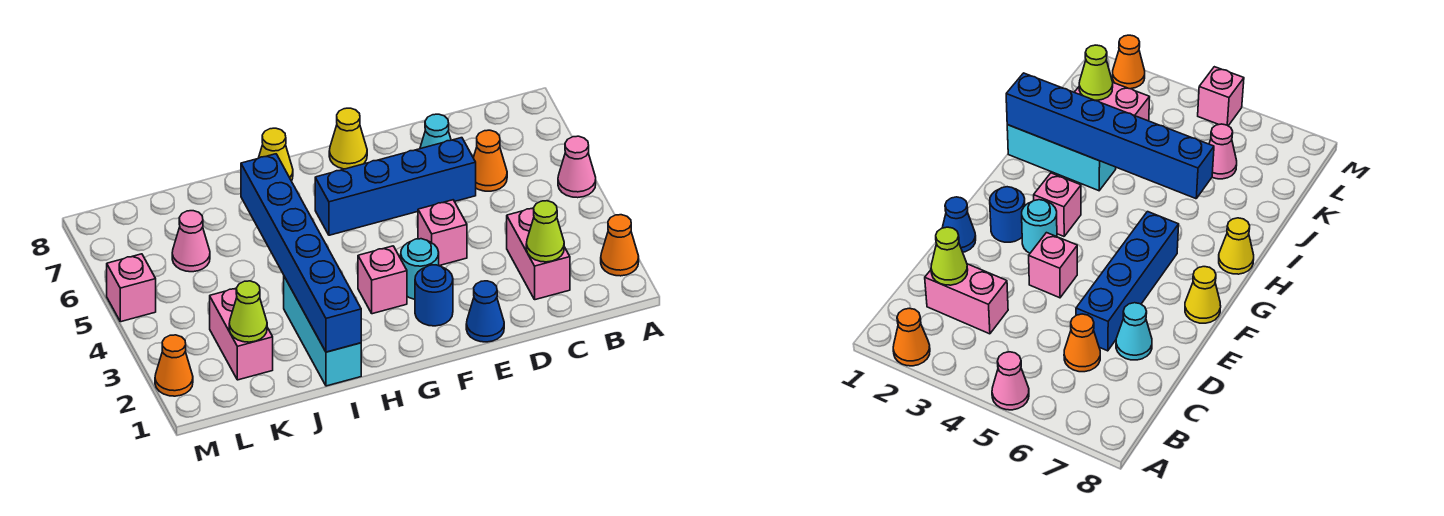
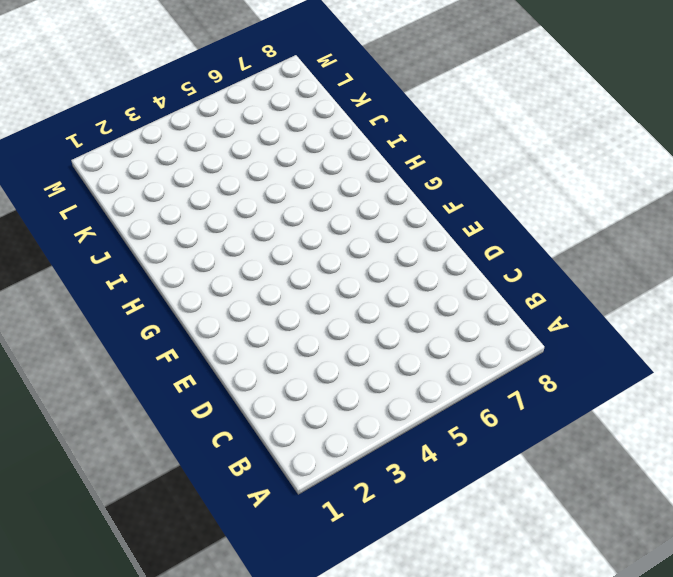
none -> orange 1x1 cone [601,215,639,276]
none -> pink 1x1 cone [558,136,596,198]
none -> pink 1x2 brick [507,208,570,300]

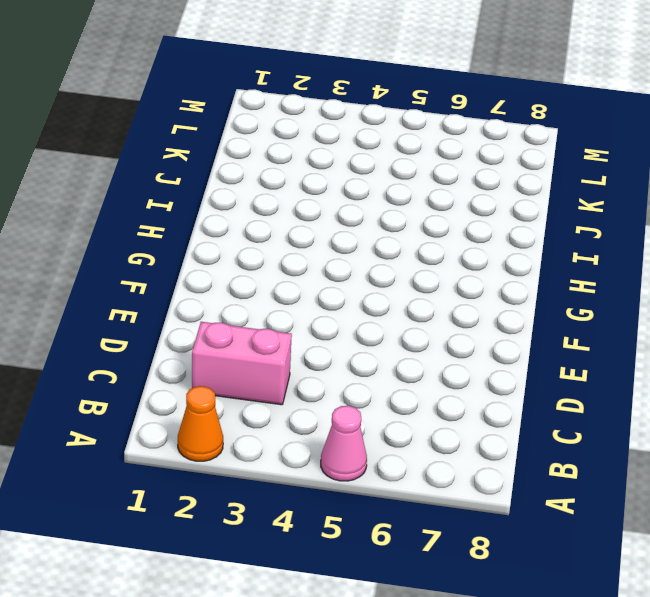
none -> orange 1x1 cone [473,130,507,191]
none -> blue 1x4 brick [315,138,476,235]
none -> cyan 1x1 cone [420,114,451,149]

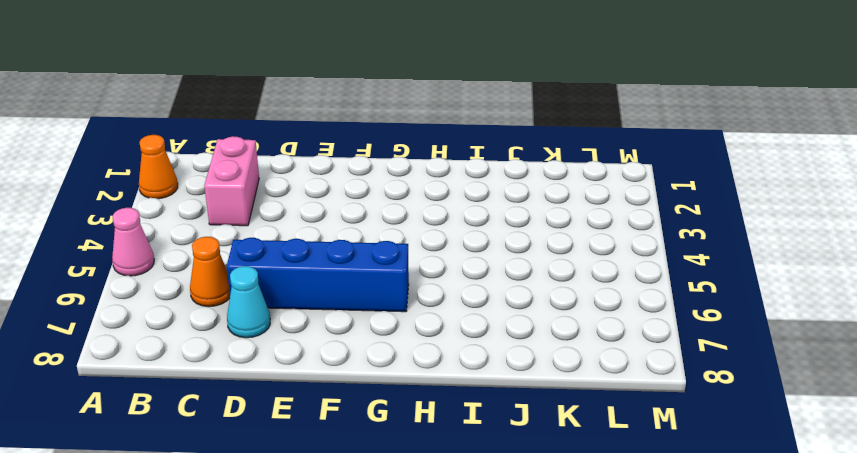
none -> blue 1x1 cone [466,281,504,342]
none -> pink 1x1 brick [418,200,467,266]
none -> blue 1x1 round brick [415,265,453,326]

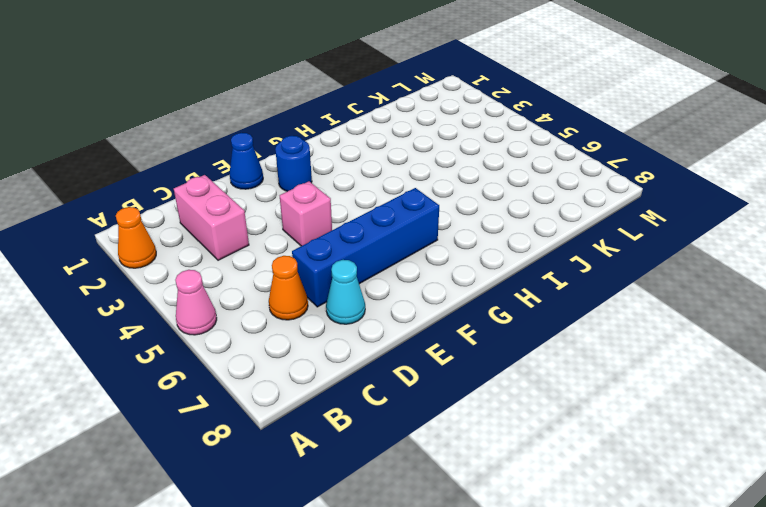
none -> cyan 1x1 round brick [401,239,439,299]
none -> yellow 1x1 cone [329,108,367,169]
none -> pink 1x1 brick [358,246,407,314]

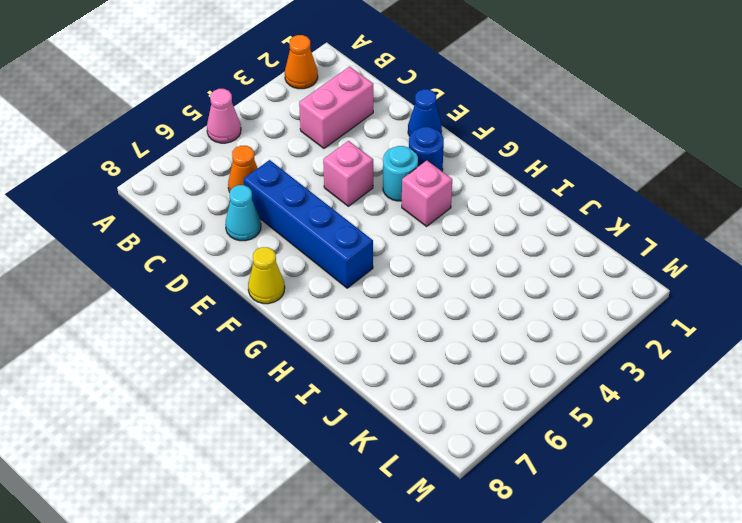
none -> yellow 1x1 cone [259,128,293,181]
none -> cyan 1x3 brick [284,277,361,386]
none -> pink 1x2 brick [210,288,273,380]

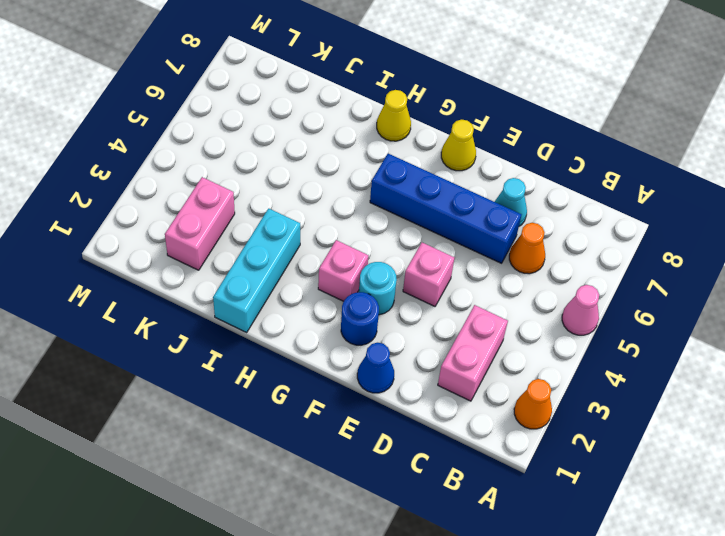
none -> pink 1x1 cone [172,211,210,272]
none -> orange 1x1 cone [155,335,193,396]
none -> pink 1x1 brick [107,254,156,322]

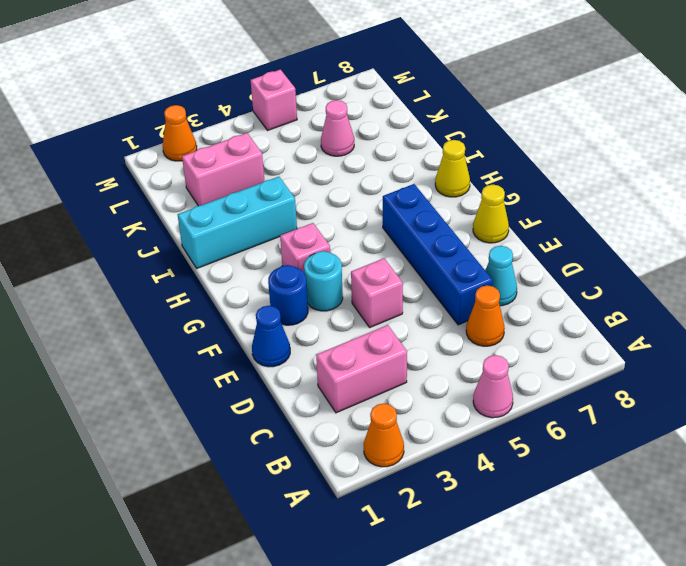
none -> lime 1x1 cone [526,201,564,262]
none -> blue 1x6 brick [241,154,361,352]
none -> lime 1x1 cone [229,281,267,342]

